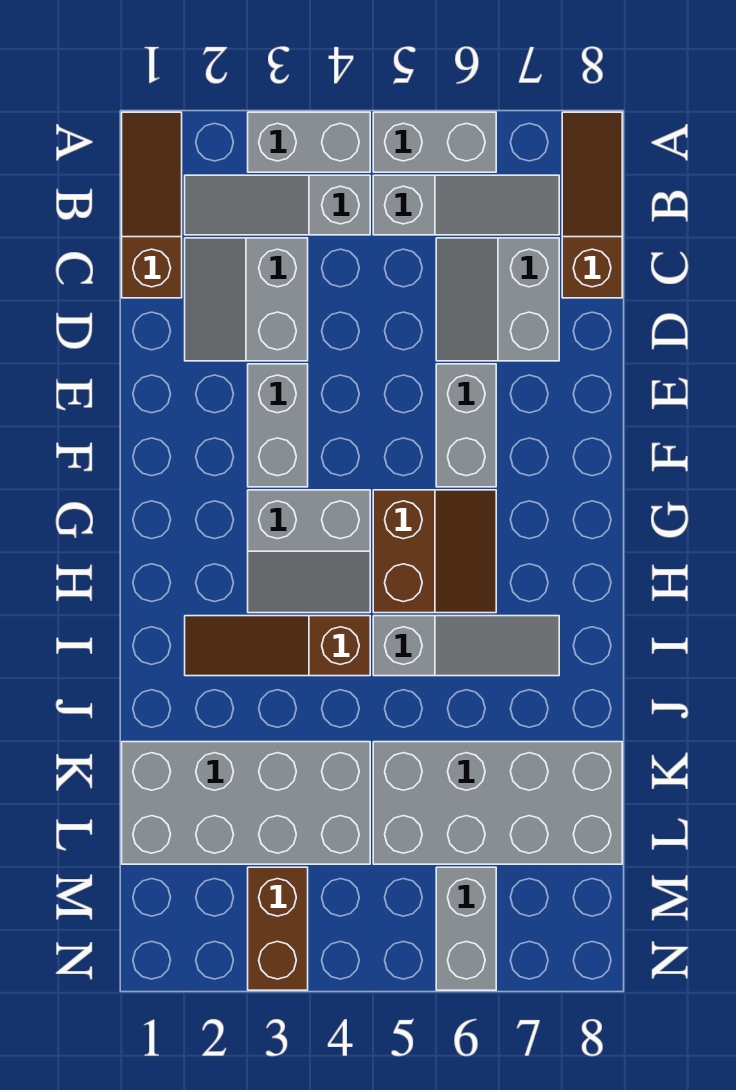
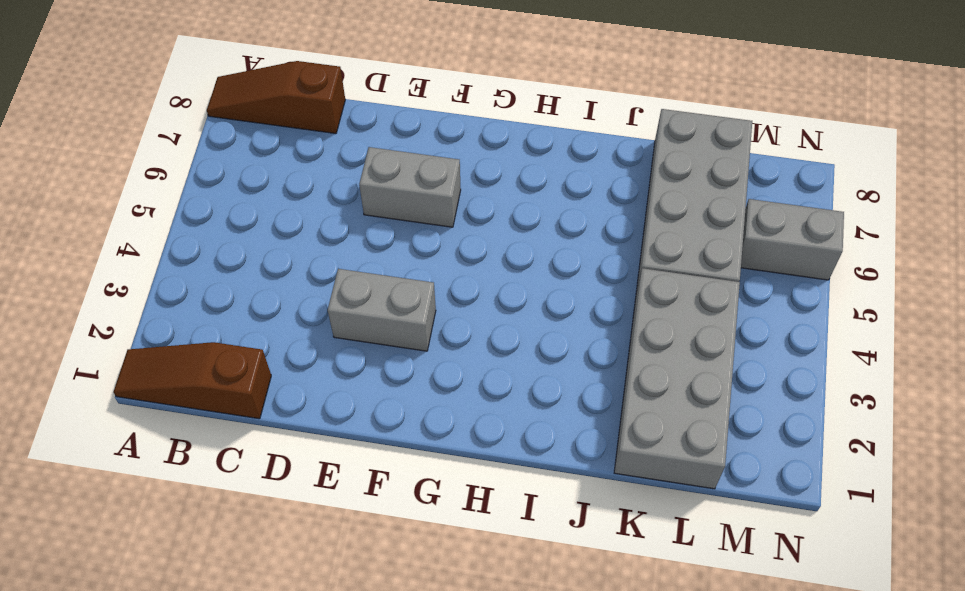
none -> grey 1x2 brick [248,112,370,172]
none -> grey 1x2 brick [373,112,496,172]
none -> grey 1x3 slope [185,175,370,235]

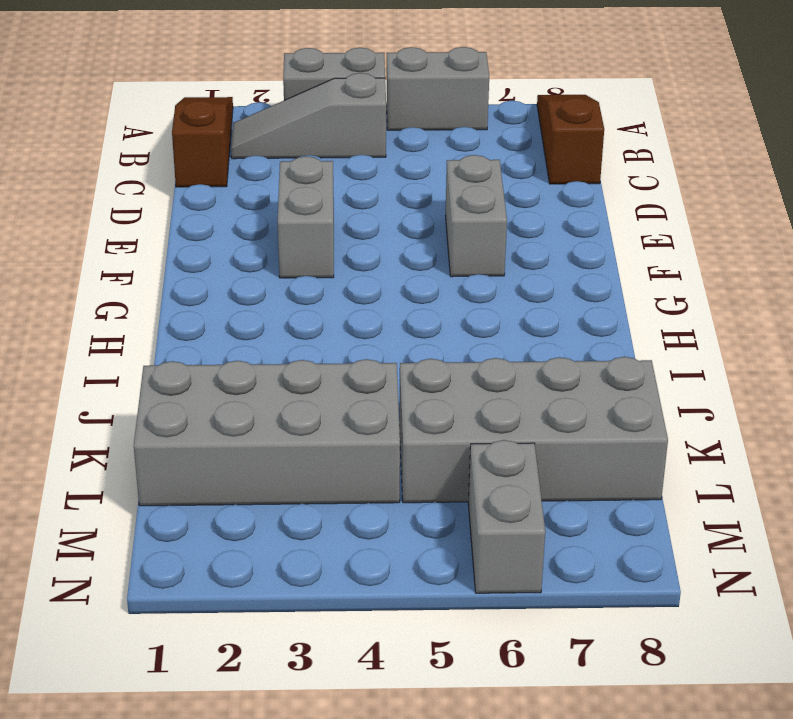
none -> grey 1x3 slope [373,175,559,235]
none -> grey 2x2 slope [185,238,308,361]
none -> grey 2x2 slope [436,238,559,361]

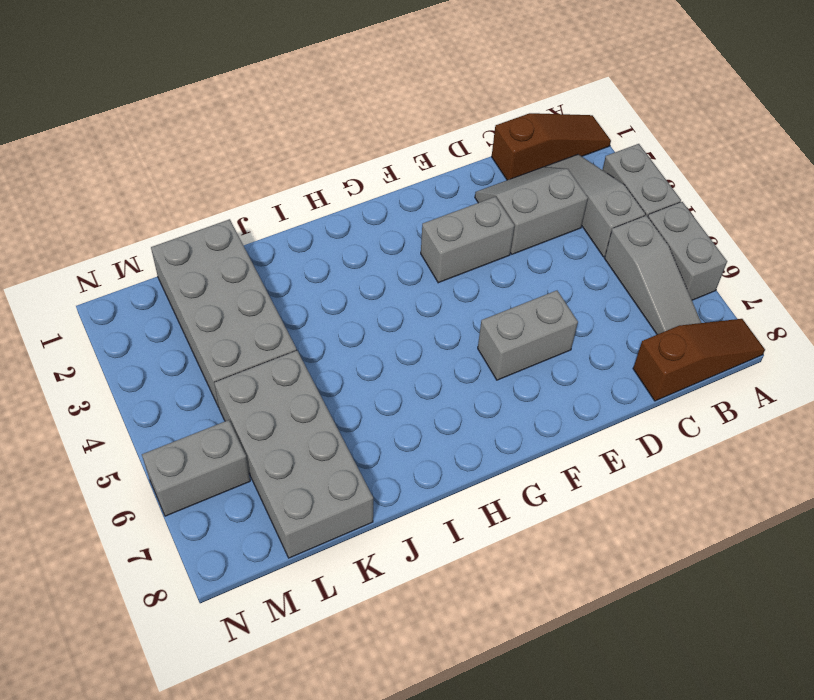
none -> grey 2x2 slope [436,238,559,361]
none -> grey 2x2 slope [248,490,370,613]
none -> brown 2x2 slope [373,490,496,613]

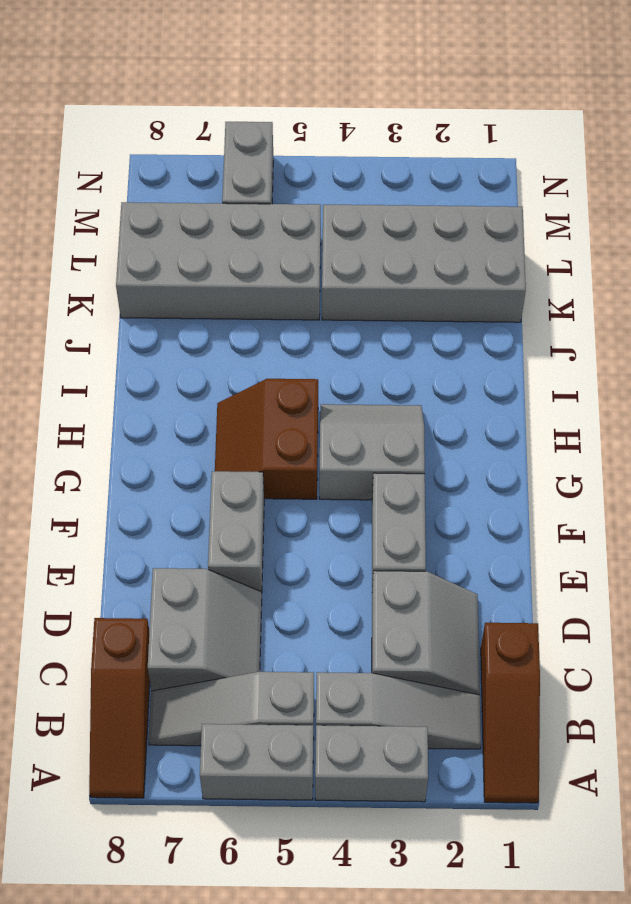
none -> brown 1x3 slope [185,616,370,676]
none -> grey 1x3 slope [373,616,559,676]
none -> brown 1x2 brick [248,867,308,990]

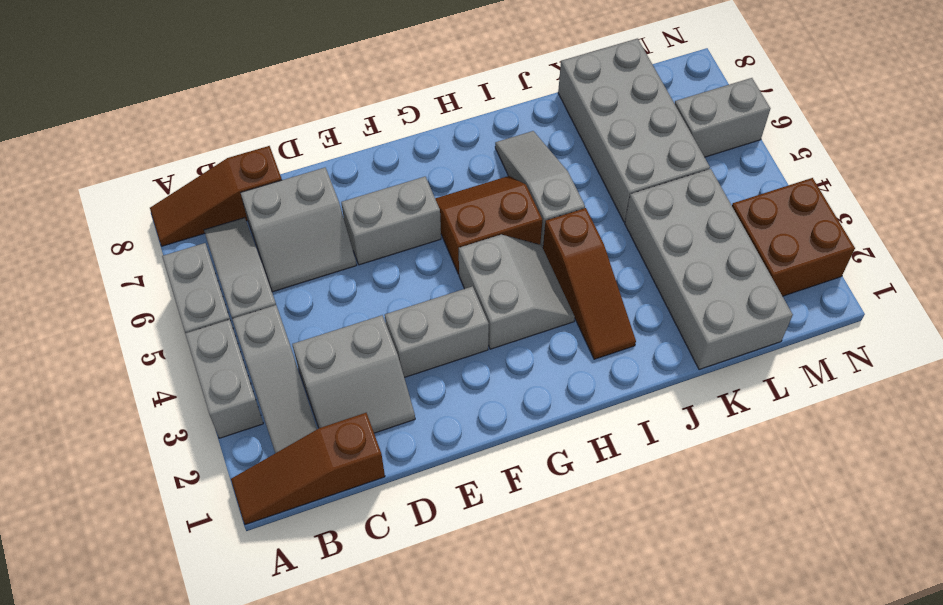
brown 2x2 brick [732,178,855,296] -> brown 1x2 brick [248,867,308,990]

